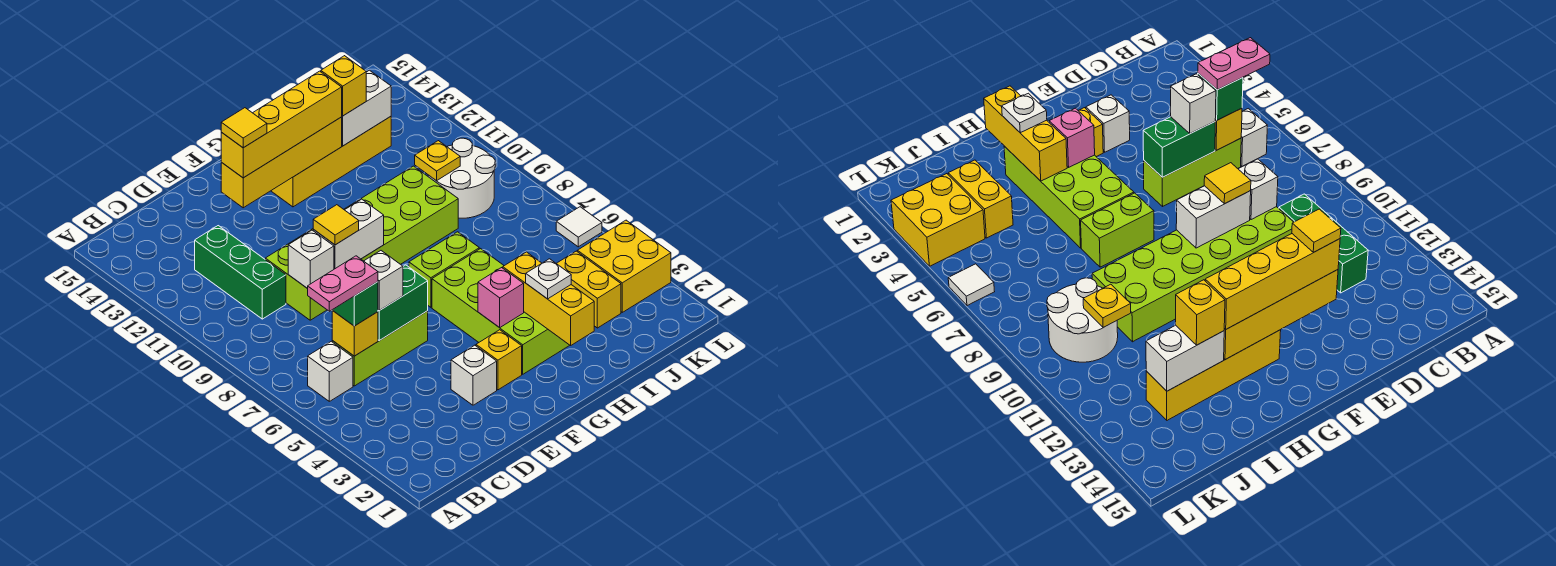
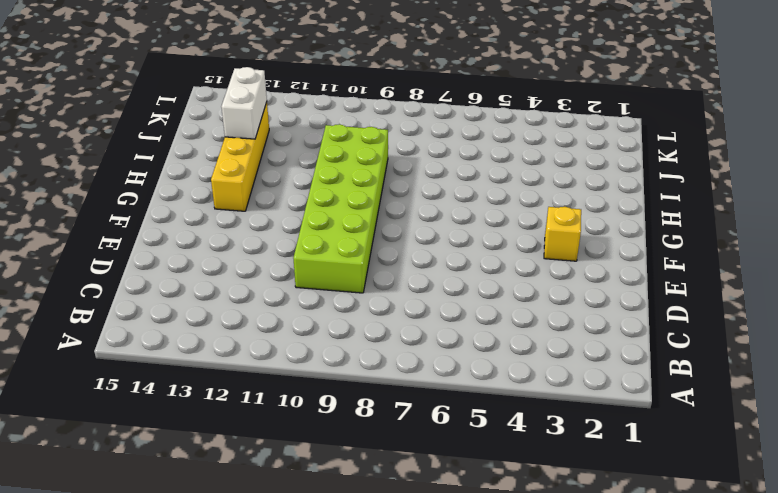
none -> white 1x1 brick [308,341,353,401]
none -> lime 1x3 brick [332,311,428,386]
none -> green 1x3 brick [195,226,286,319]
none -> white 1x1 brick [451,345,497,405]

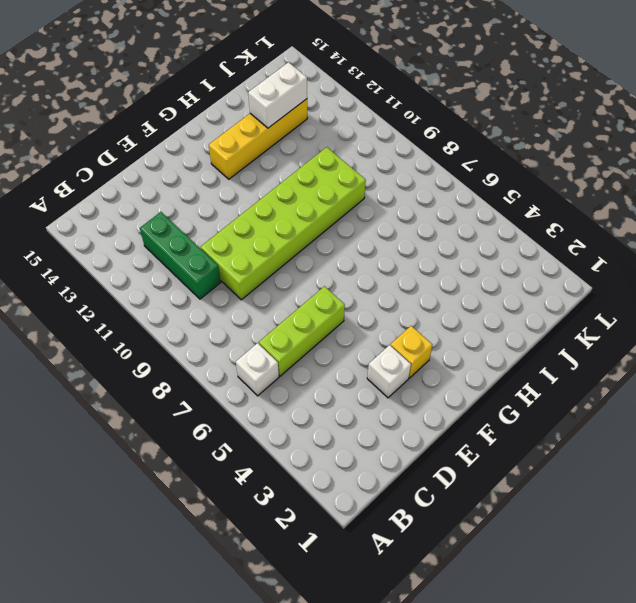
none -> lime 2x4 brick [432,249,570,374]
none -> lime 1x2 brick [409,232,479,307]
none -> yellow 1x2 brick [556,251,621,328]
none -> white 2x2 round brick [428,138,495,218]

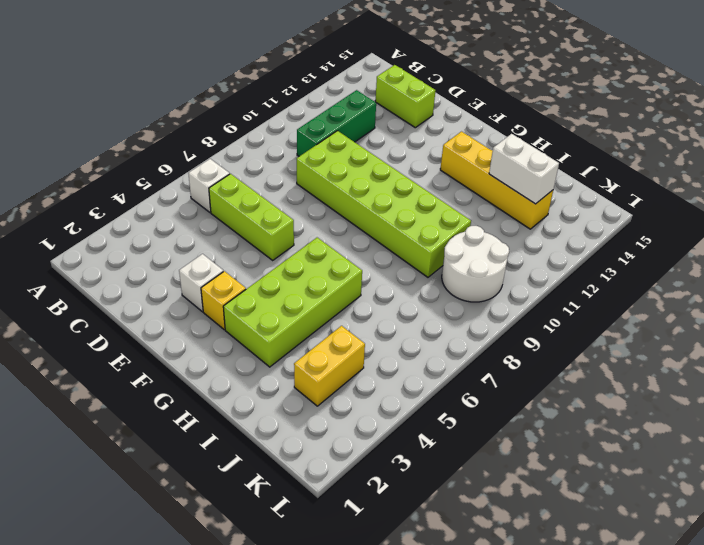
lime 1x2 brick [375,65,436,128] -> lime 1x2 brick moved to [409,232,479,307]
none -> yellow 2x2 brick [577,220,671,312]
none -> white 1x1 tile [556,207,602,247]
none -> yellow 1x1 brick [332,310,378,356]
none -> green 1x2 brick [378,265,428,341]

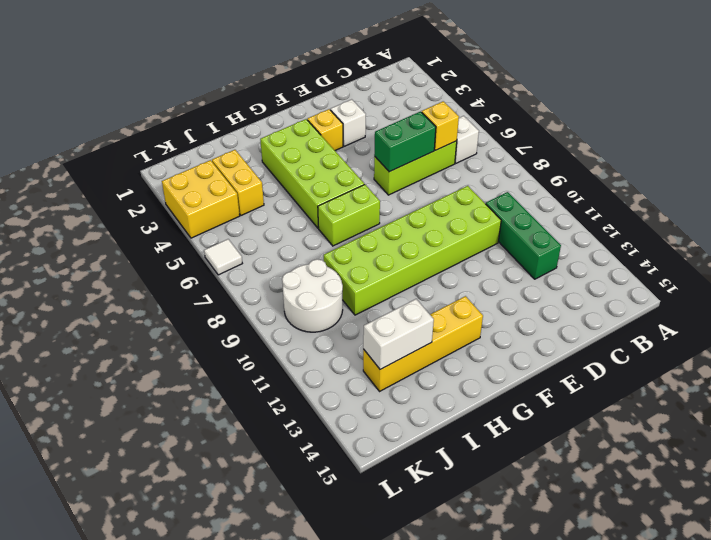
none -> white 1x1 brick [288,230,334,288]
none -> white 1x2 brick [313,199,384,269]
none -> yellow 1x4 brick [221,117,342,208]
none -> pink 1x1 brick [478,268,524,328]

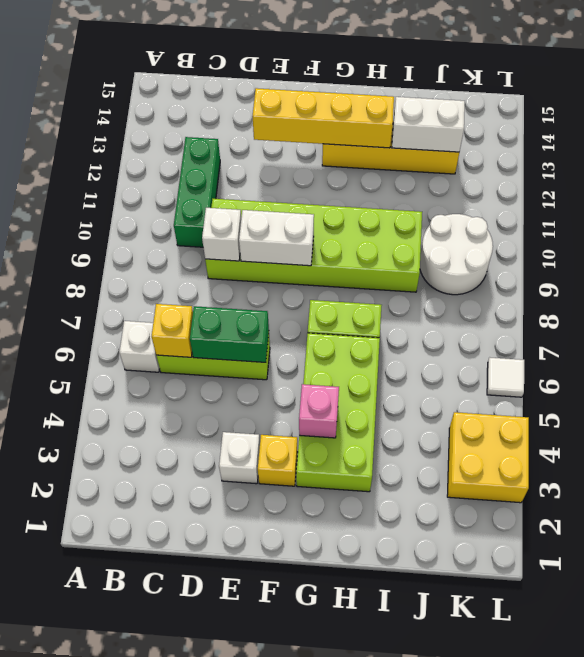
none -> yellow 1x2 brick [556,251,621,328]
none -> yellow 1x3 brick [503,252,594,345]
none -> yellow 1x1 plate [415,141,460,181]
none -> green 1x1 brick [333,282,378,326]

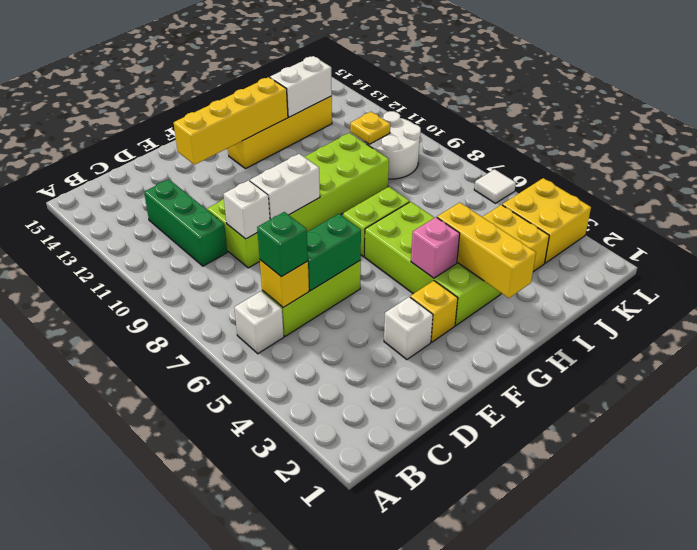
none -> white 1x1 brick [364,251,403,310]
none -> yellow 1x1 tile [313,205,359,245]
none -> yellow 1x4 brick [221,71,342,178]
none -> white 1x1 plate [526,259,571,299]

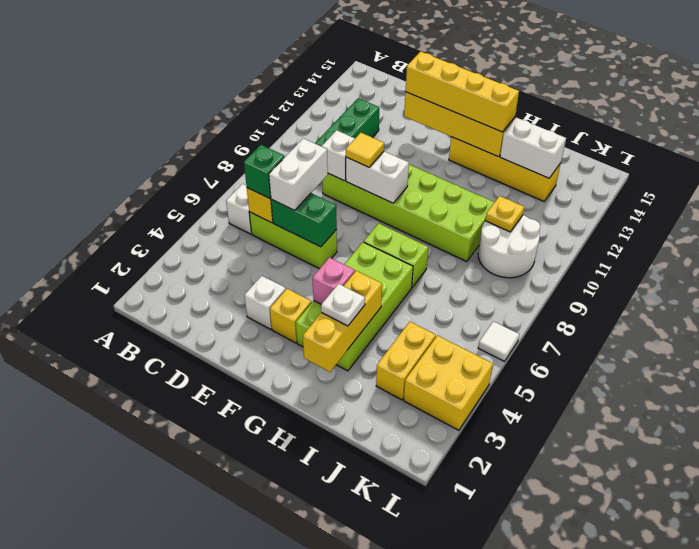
white 1x2 brick [269,138,328,210] -> white 1x1 brick [364,251,403,310]
none -> yellow 1x1 brick [321,56,366,116]
none -> pink 1x2 plate [307,256,378,311]
none -> yellow 1x1 tile [221,108,267,148]

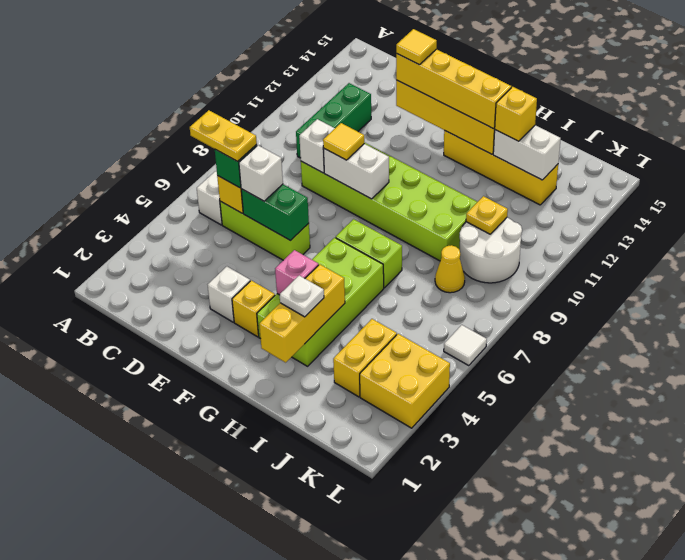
yellow 1x2 plate [190,110,257,161] -> pink 1x2 plate [307,256,378,311]
yellow 1x1 cone [435,245,465,293] -> none

